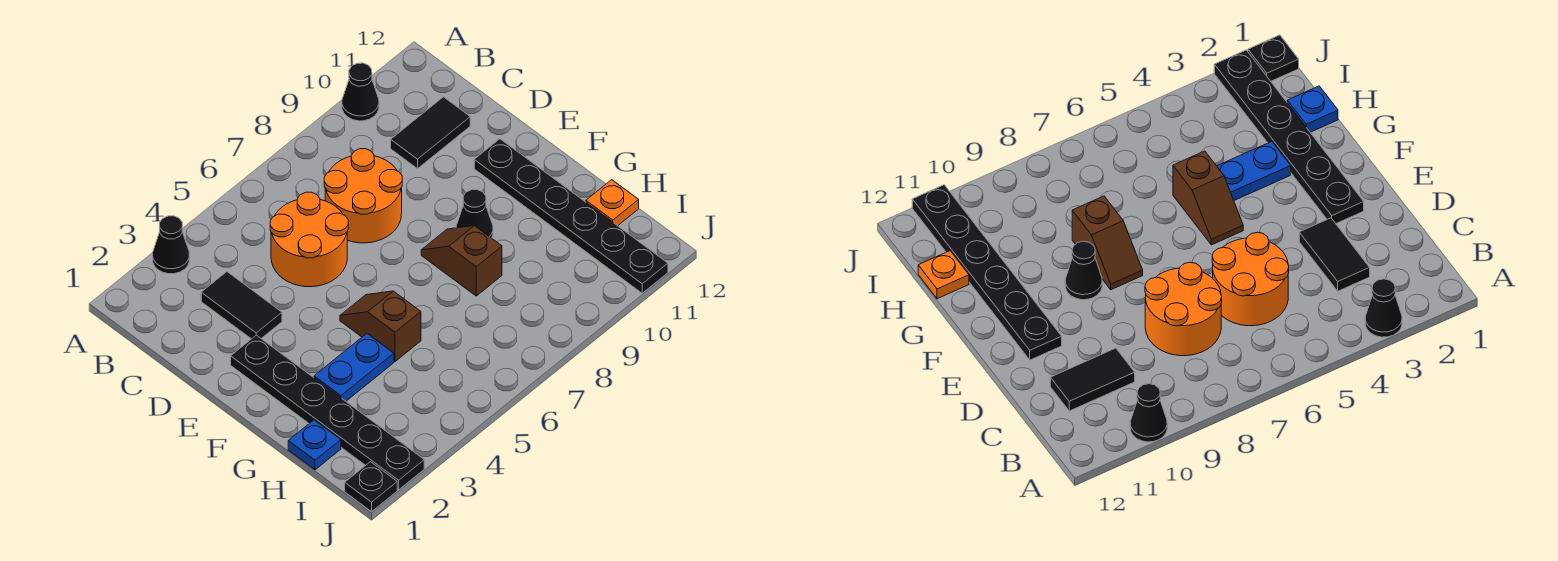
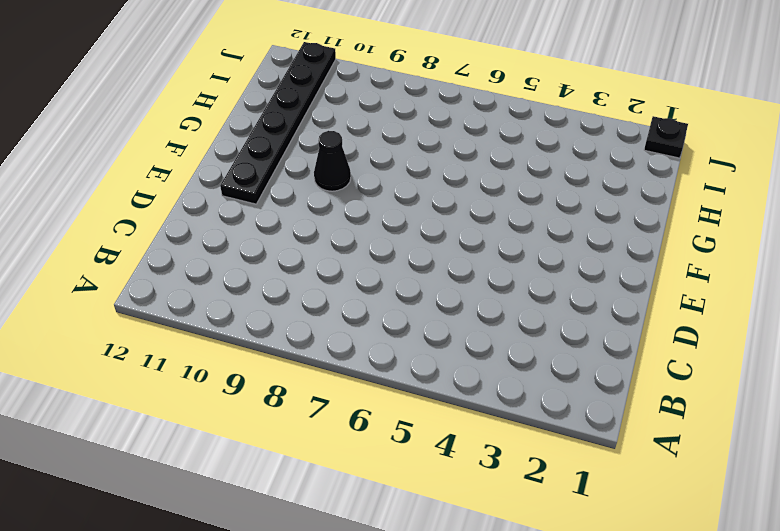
none -> black 1x1 cone [153,216,189,274]
none -> black 1x1 cone [342,63,379,121]
none -> black 1x2 tile [201,272,282,339]

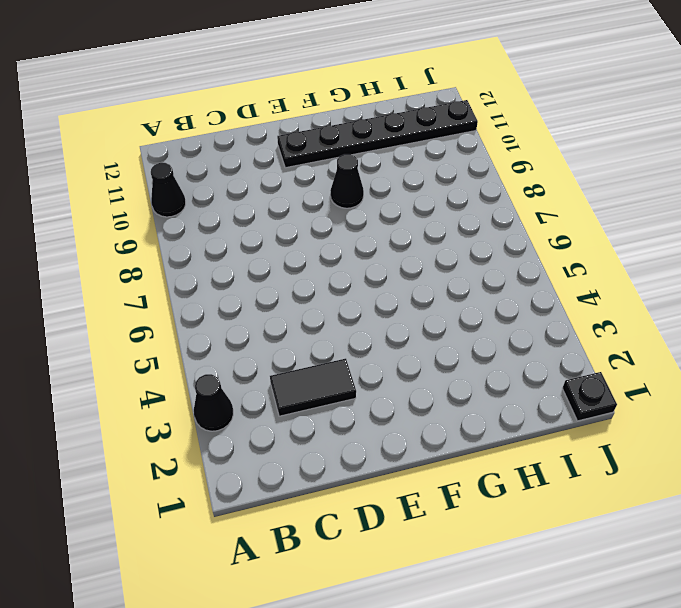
none -> orange 2x2 round brick [270,192,348,287]
none -> orange 2x2 round brick [324,149,402,243]
none -> black 1x2 tile [391,97,470,169]

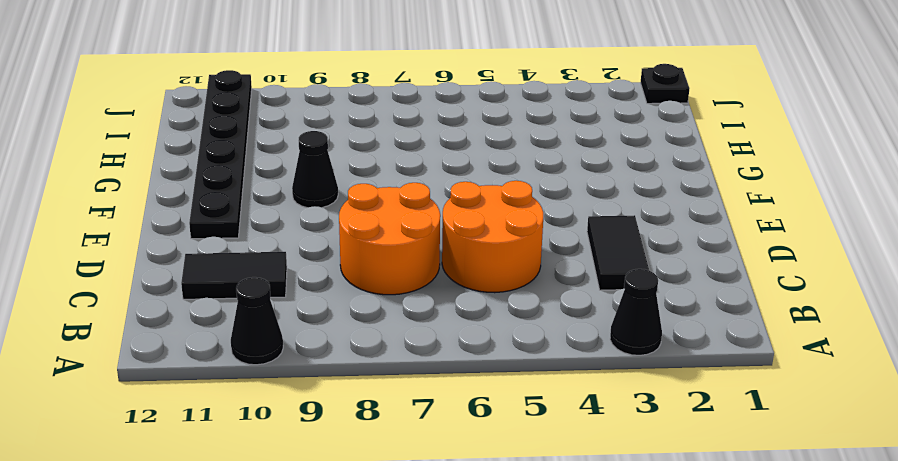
none -> black 1x6 plate [231,335,424,490]
none -> brown 1x2 slope [340,291,421,361]
none -> brown 1x2 slope [421,226,502,296]

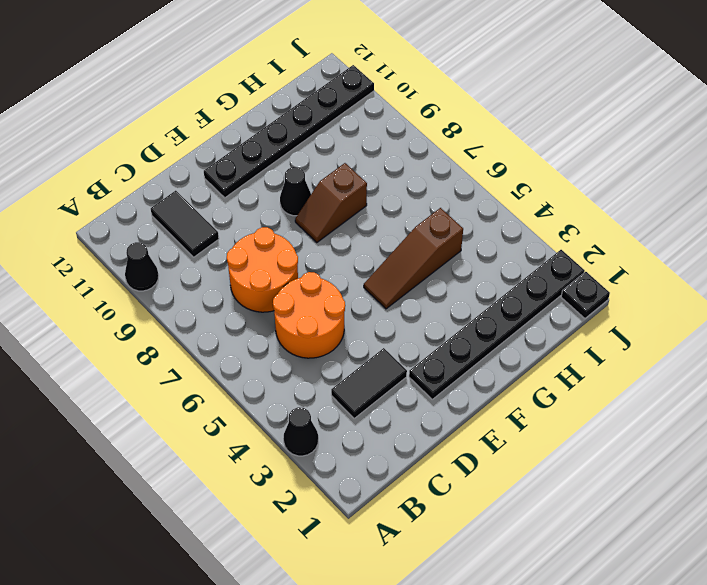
brown 1x3 slope [364,208,463,309] -> brown 1x2 slope [340,291,421,361]
none -> blue 1x2 plate [314,334,394,401]
none -> blue 1x1 plate [288,420,341,470]
none -> orange 1x1 plate [586,180,639,226]

